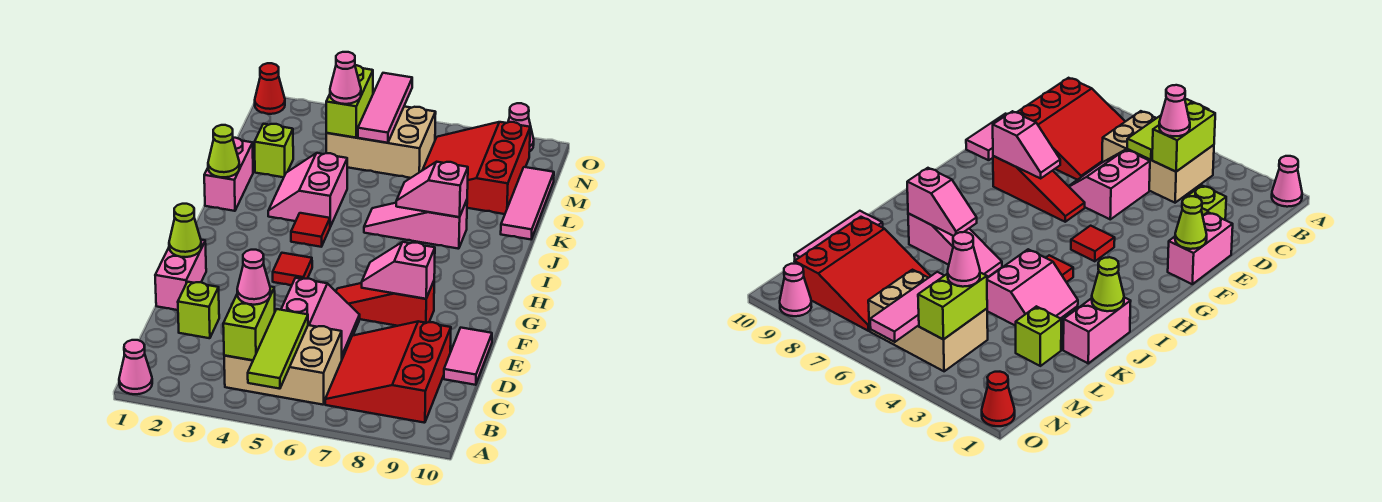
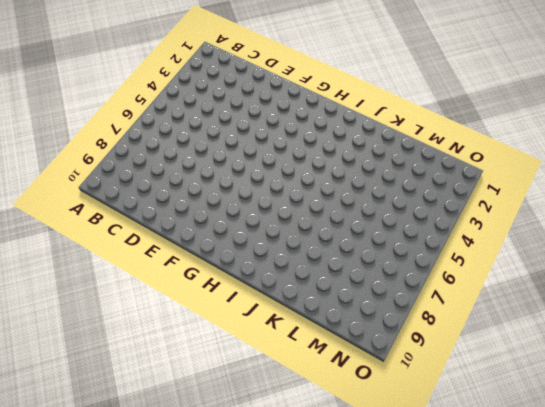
none -> pink 1x1 cone [119,340,152,394]
none -> tan 2x3 brick [224,325,342,405]
none -> red 3x3 slope [325,321,451,423]

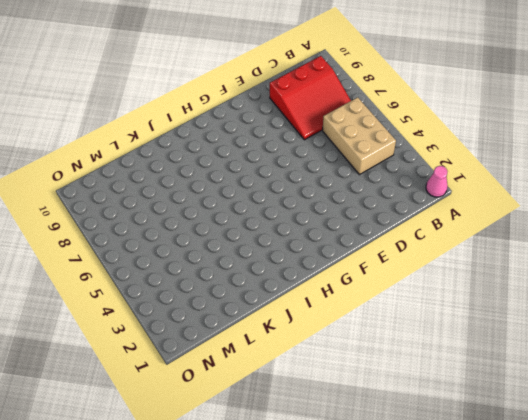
none -> lime 1x1 brick [178,282,219,338]
none -> pink 2x2 slope [281,278,360,359]
none -> pink 1x2 tile [444,328,492,385]

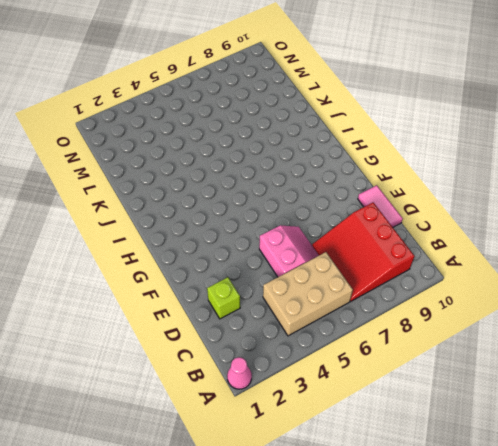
none -> pink 1x2 brick [155,240,206,310]
none -> red 1x3 slope [336,281,434,326]
none -> red 1x1 tile [273,253,312,285]

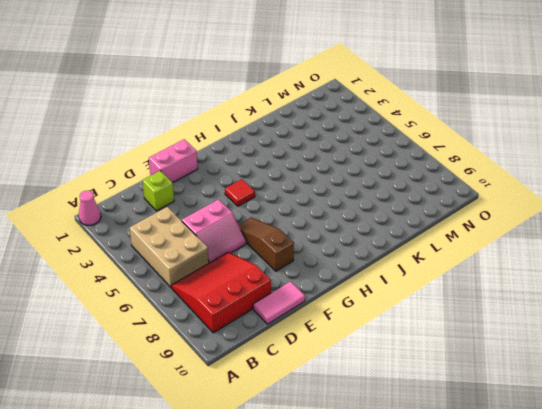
brown 1x3 slope [239,217,294,271] -> red 1x3 slope [336,281,434,326]
none -> red 1x1 tile [291,213,330,247]
none -> pink 1x2 brick [204,138,253,211]
none -> pink 2x2 slope [268,153,347,227]

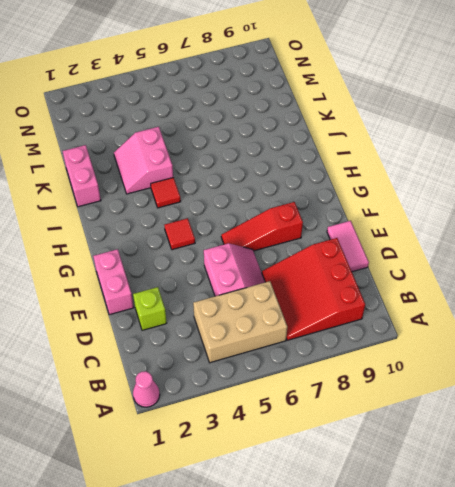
none -> pink 1x3 slope [364,200,467,249]
none -> pink 1x3 tile [501,167,554,239]
none -> lime 1x1 brick [255,124,293,177]

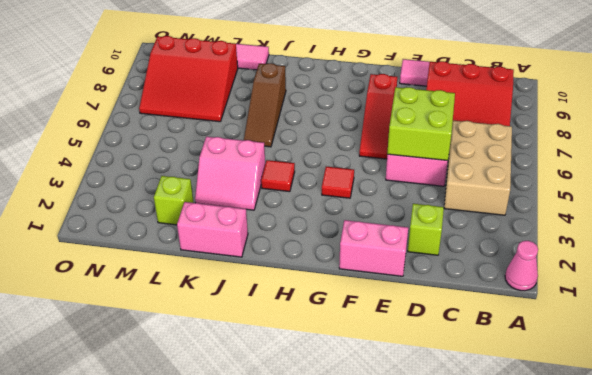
lime 2x2 brick [387,87,455,161] -> none
brown 1x3 slope [244,63,286,147] -> pink 1x3 slope [364,200,467,249]
none -> tan 2x3 brick [326,106,436,178]
none -> red 1x1 cone [255,63,285,114]
none -> pink 1x1 cone [508,103,534,151]

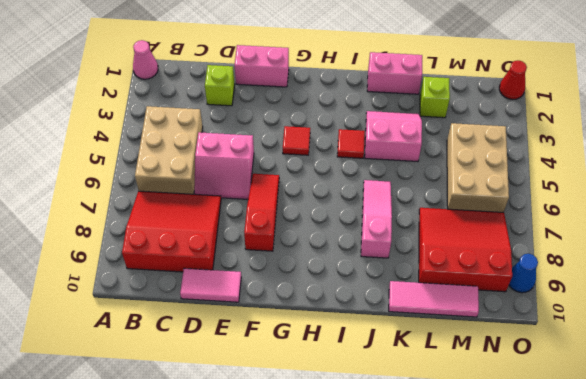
blue 1x1 cone [509,254,538,293] -> pink 1x1 cone [508,103,534,151]
none -> lime 1x3 tile [248,309,308,389]
none -> lime 1x2 brick [223,287,275,360]
none -> lime 1x1 cone [169,204,201,257]

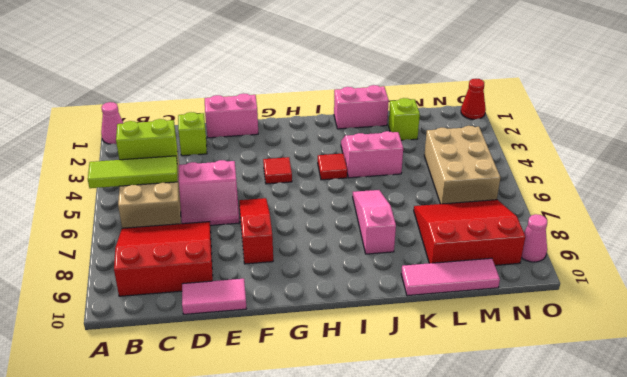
none -> lime 1x1 cone [169,204,201,257]
none -> pink 1x2 slope [362,242,435,299]
none -> lime 1x1 cone [208,125,240,177]

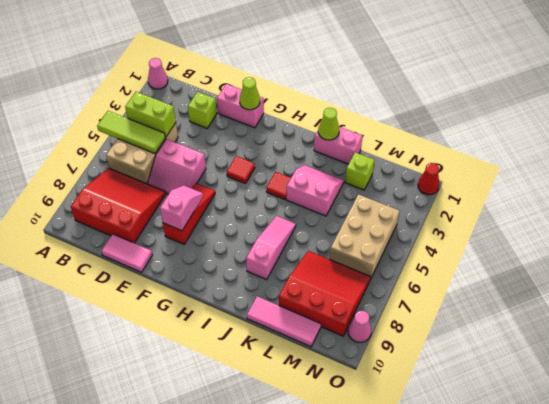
none -> pink 1x2 slope [396,162,468,217]
none -> lime 1x2 brick [326,65,373,138]
none -> pink 1x3 tile [358,73,412,143]

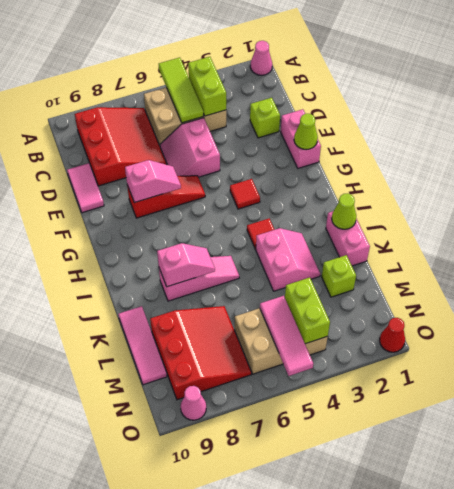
none -> pink 1x1 cone [237,250,271,305]
none -> pink 1x1 cone [330,52,361,104]

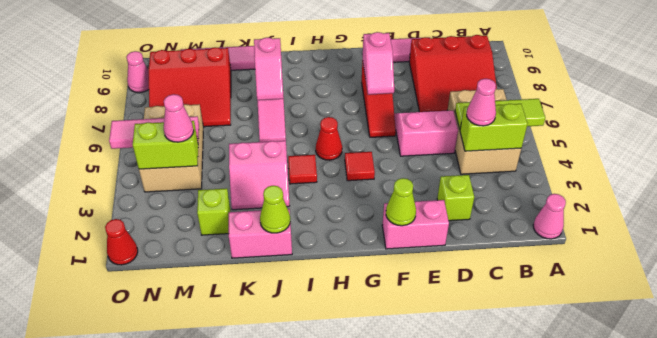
red 1x1 cone [316,117,342,160] -> none

